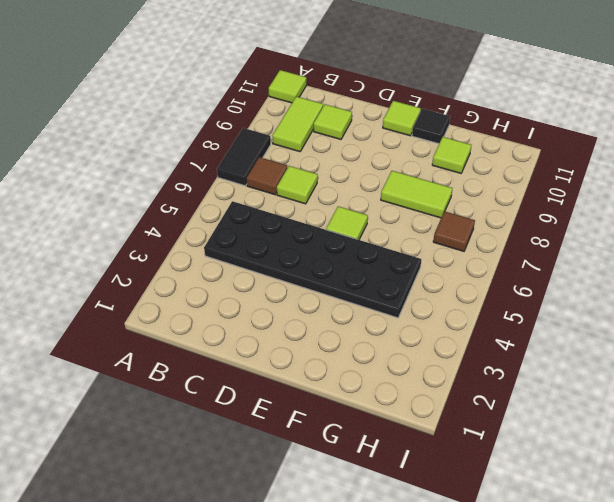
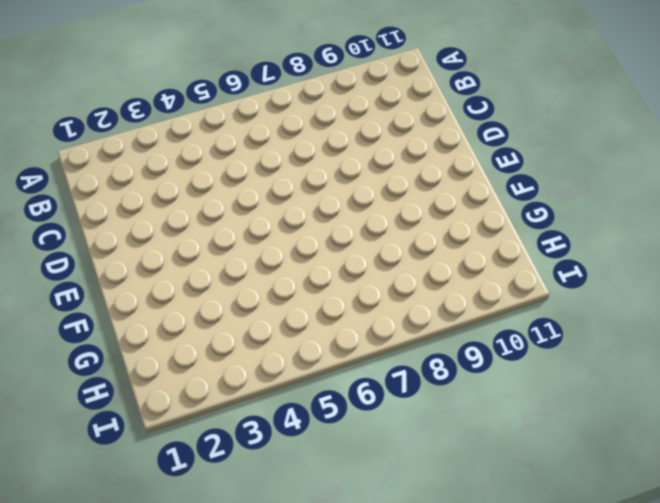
none -> black 1x2 tile [217,128,271,186]
none -> lime 1x1 tile [269,70,306,103]
none -> black 2x6 plate [204,201,421,318]

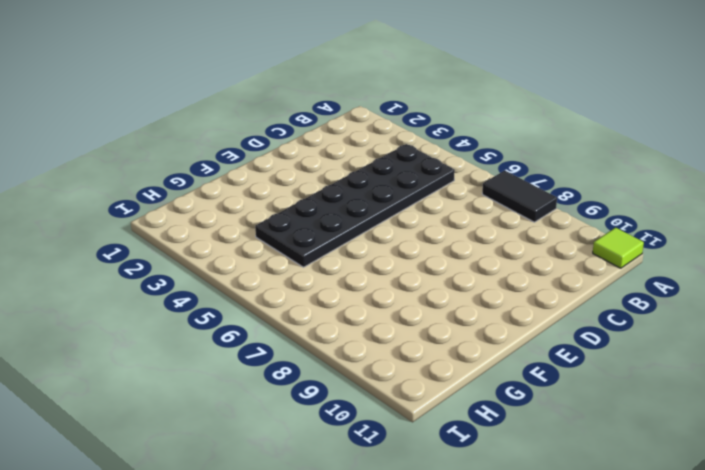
none -> brown 1x1 tile [247,157,287,195]
none -> lime 1x2 tile [272,96,323,152]
none -> lime 1x1 tile [277,166,318,204]

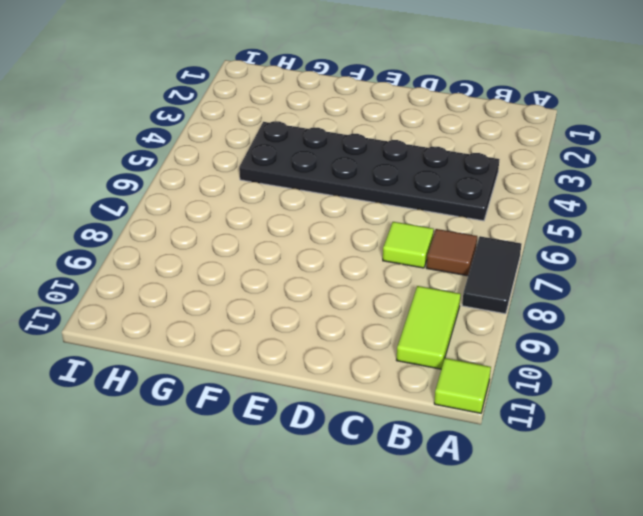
none -> lime 1x1 tile [314,104,352,139]
none -> lime 1x1 tile [326,206,368,240]
none -> lime 1x1 tile [383,101,421,136]

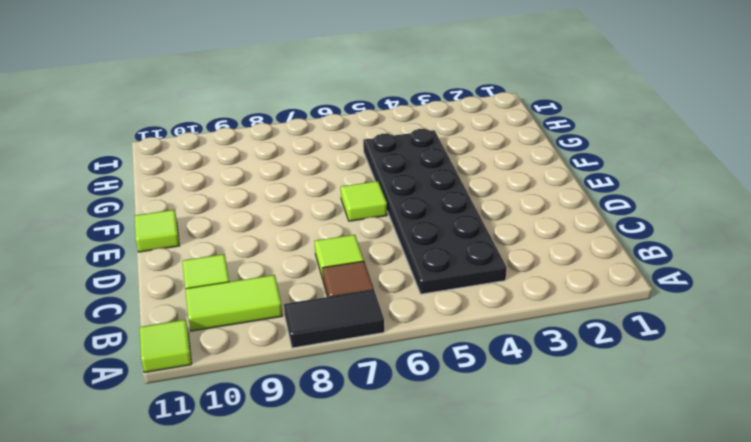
none -> lime 1x2 tile [381,171,453,218]
none -> black 1x1 tile [412,109,450,144]
none -> lime 1x1 tile [432,137,471,173]

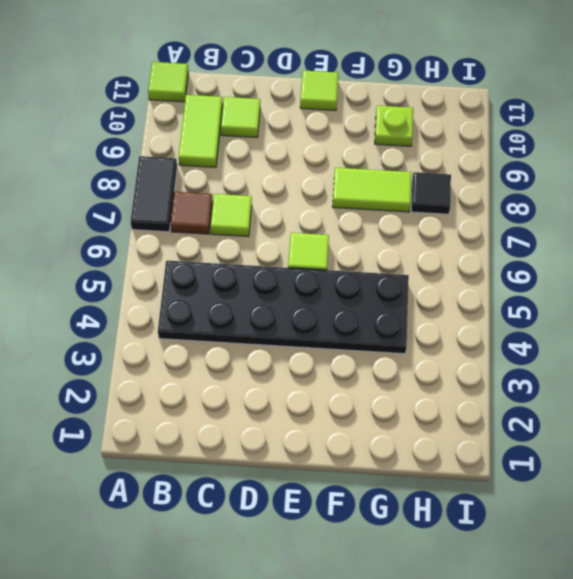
lime 1x1 plate [375,106,413,146] -> lime 1x1 tile [432,137,471,173]
black 1x1 tile [411,172,451,214] -> black 1x1 tile moved to [412,109,450,144]
none -> brown 1x1 tile [433,211,475,251]

